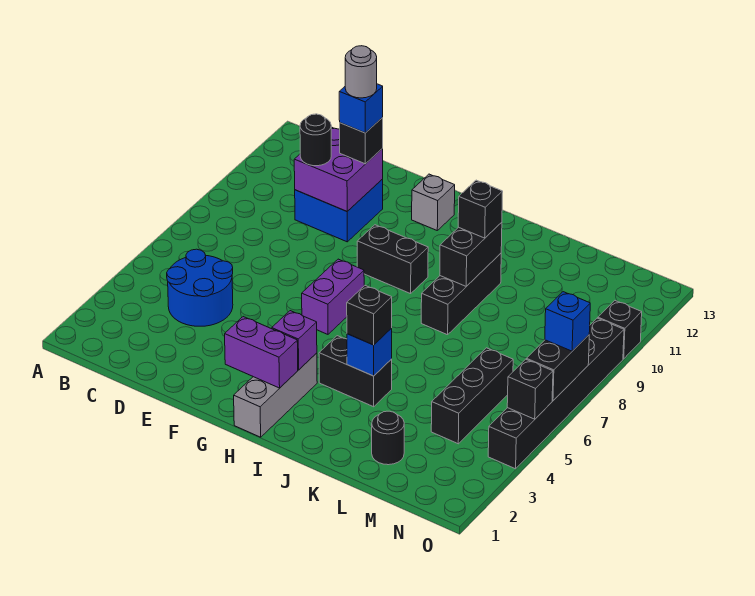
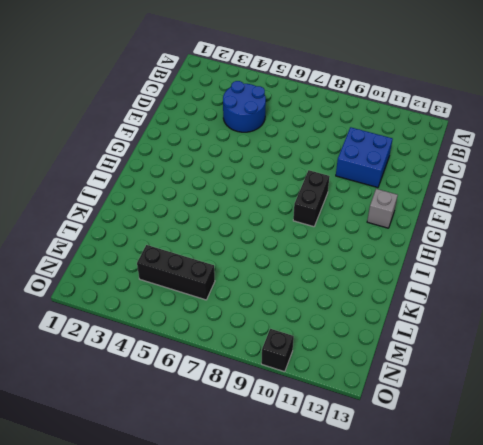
none -> purple 1x2 brick [302,259,364,334]
none -> grey 1x3 brick [234,353,317,437]
none -> black 1x2 brick [319,336,392,407]

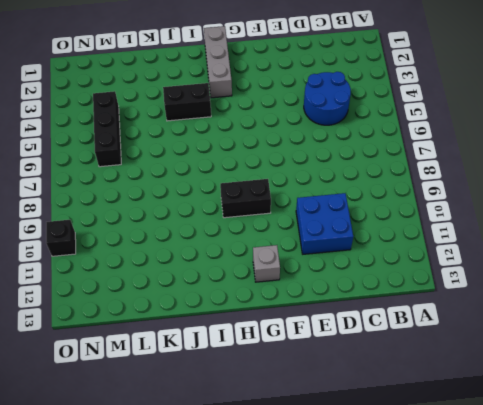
none -> purple 1x2 brick [302,259,364,334]
none -> black 1x3 brick [421,253,501,335]
none -> black 1x1 round brick [372,411,404,465]

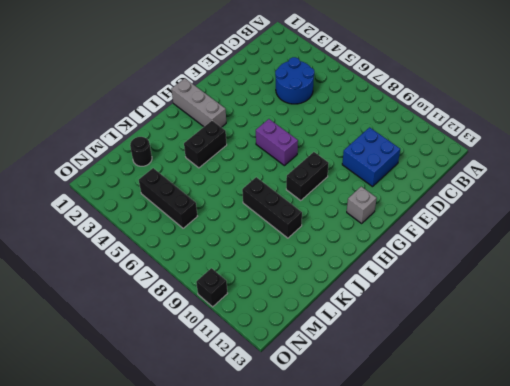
none -> black 1x6 brick [488,318,624,469]
none -> purple 2x2 brick [294,127,383,211]
none -> purple 1x2 brick [225,317,298,388]

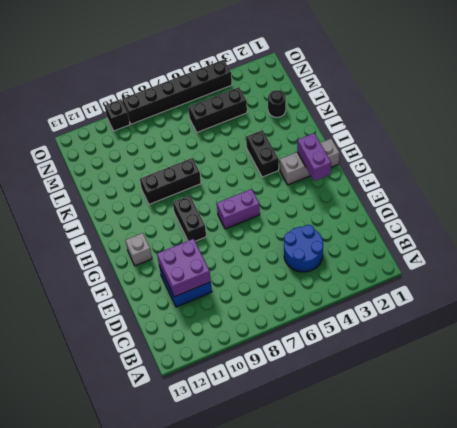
none -> purple 1x1 brick [272,311,317,370]
none -> blue 1x1 brick [347,328,392,376]
none -> black 1x2 brick [440,222,502,286]

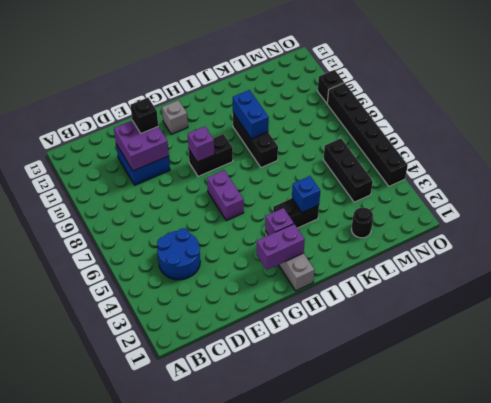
purple 1x1 brick [188,126,215,162] -> none
blue 1x2 brick [233,90,269,139] -> black 1x2 brick [440,222,502,286]
none -> black 1x1 brick [507,359,553,419]
none -> black 1x2 brick [526,335,589,401]
none -> black 1x1 round brick [300,114,331,166]

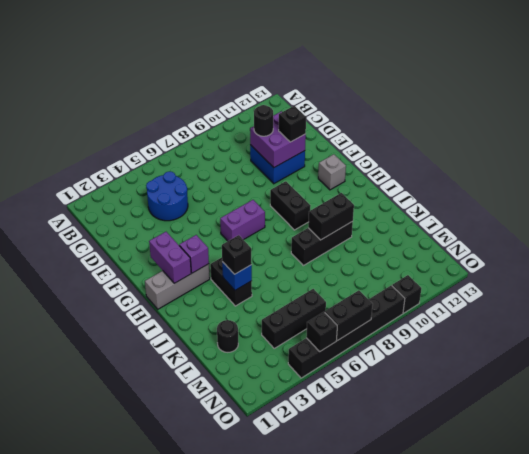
none -> black 1x1 brick [458,180,503,238]
none -> blue 1x1 brick [545,292,590,351]
none -> blue 1x1 brick [339,84,383,133]

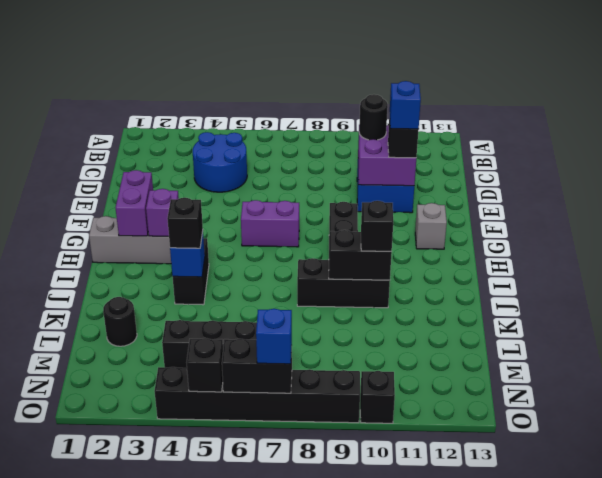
none -> grey 1x1 round brick [345,46,377,98]

